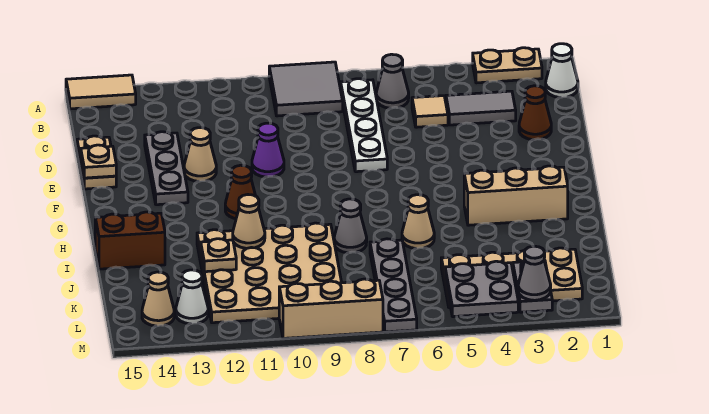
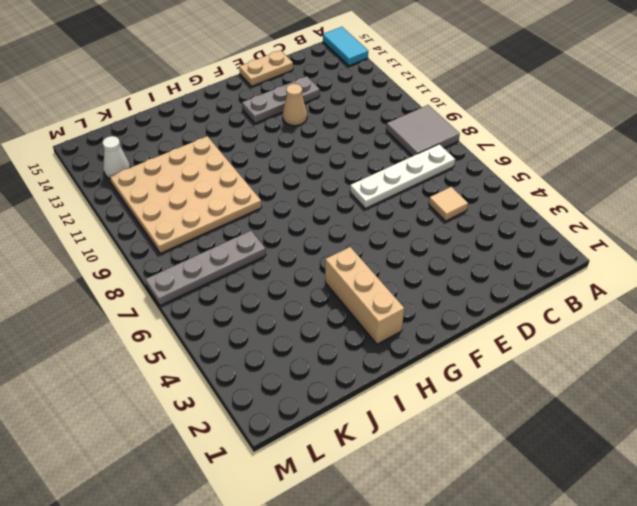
cyan 1x2 tile [323,27,368,66] -> tan 1x2 tile [66,75,136,109]
none -> tan 1x2 plate [473,48,542,83]
none -> white 1x1 cone [546,44,578,97]
none -> grey 1x1 cone [376,54,409,108]
none -> grey 1x2 tile [446,91,516,125]

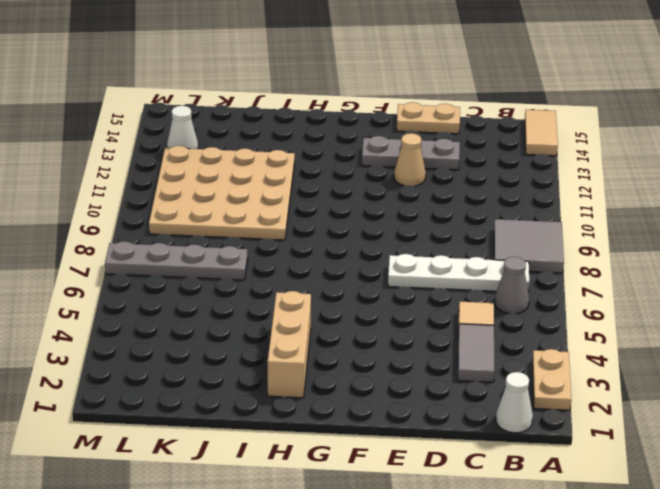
none -> brown 1x1 cone [519,86,551,140]
none -> purple 1x1 cone [252,123,284,177]
none -> brown 1x1 cone [225,165,256,219]
none -> tan 1x1 cone [402,195,434,249]

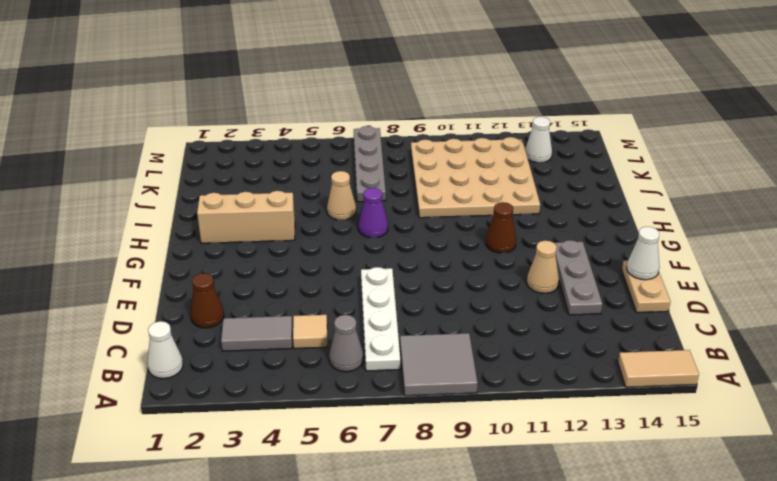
white 1x1 cone [627,227,660,280] -> tan 1x1 plate [81,145,116,178]
purple 1x1 cone [358,188,388,238] -> purple 1x1 cone moved to [252,123,284,177]
none -> tan 1x2 plate [473,48,542,83]
none -> grey 1x1 cone [334,199,367,253]
none -> brown 1x2 brick [95,212,165,269]
none -> tan 2x4 plate [441,248,582,308]

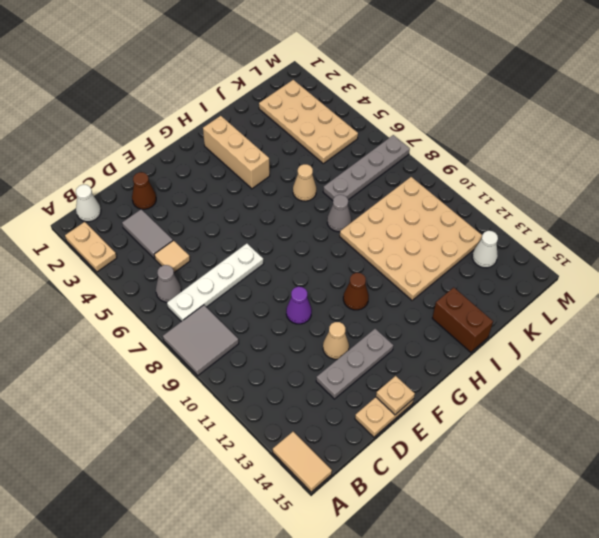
none -> tan 1x1 cone [142,272,174,326]
none -> tan 1x3 brick [279,279,383,338]
none -> tan 1x1 cone [233,195,265,248]
none -> tan 1x1 plate [201,239,236,272]

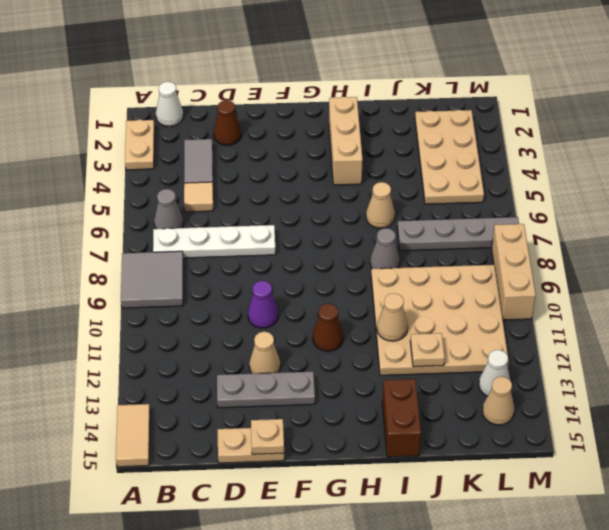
none -> grey 1x2 plate [513,261,552,312]
none -> grey 2x2 plate [445,261,518,317]
none -> grey 1x1 cone [518,246,551,300]

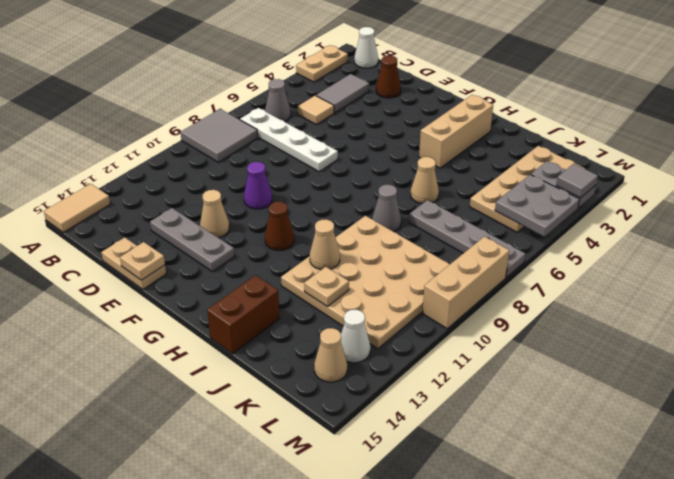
grey 1x1 tile [556,164,598,198] -> grey 1x1 cone [518,246,551,300]

